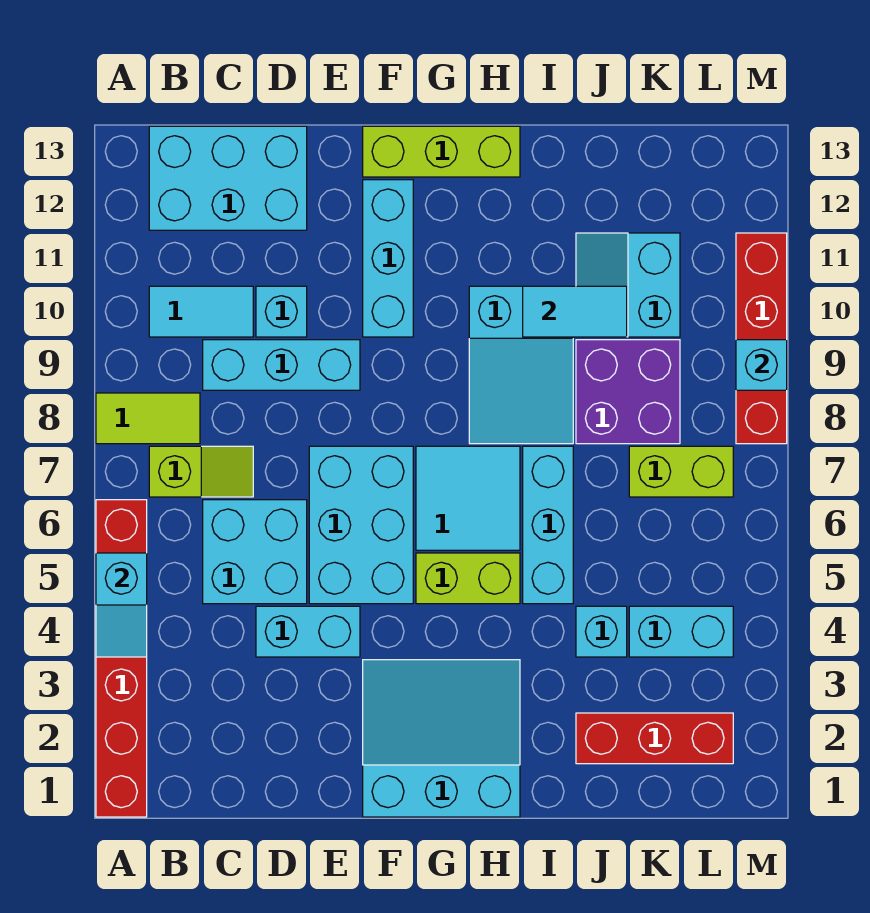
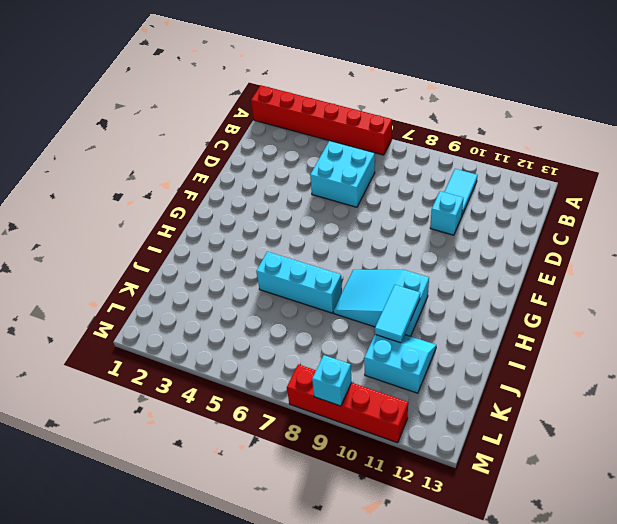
none -> lime 1x2 tile [96,393,200,444]
none -> lime 1x2 slope [149,446,253,497]
none -> cyan 2x3 brick [149,126,307,230]

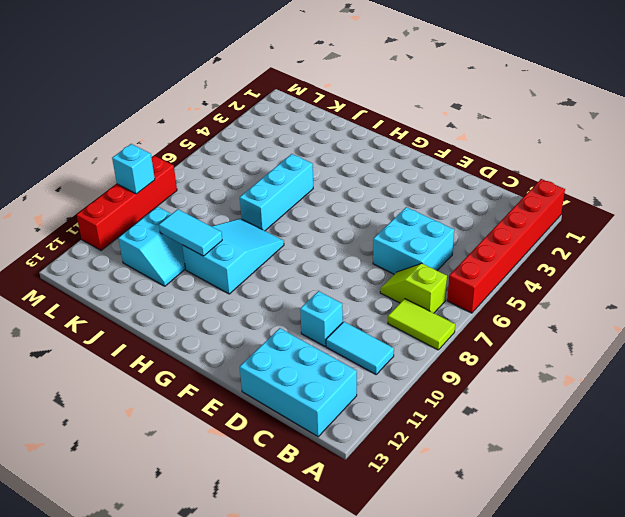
none -> cyan 1x3 brick [203,340,360,390]
none -> cyan 1x2 brick [256,606,360,657]
none -> cyan 2x3 brick [309,446,413,604]

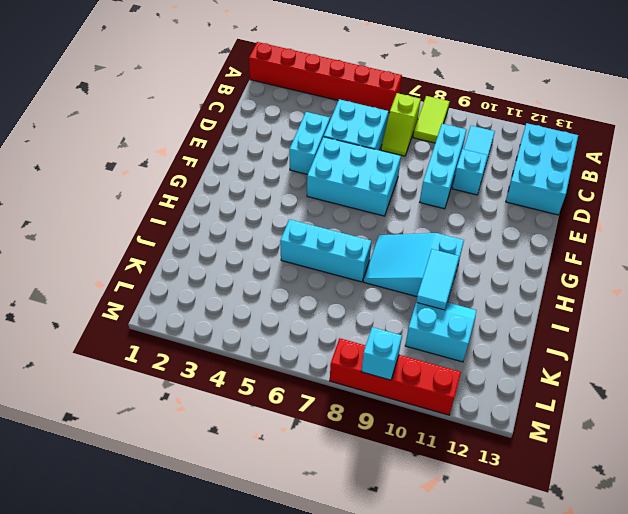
none -> cyan 3x3 slope [363,660,520,817]
none -> cyan 1x3 brick [363,180,413,337]
none -> lime 1x3 brick [363,126,520,177]

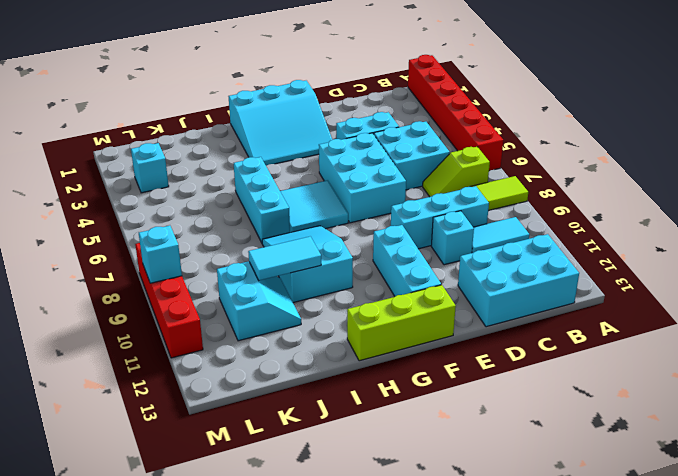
cyan 1x1 brick [131,143,169,193] -> cyan 1x1 brick moved to [576,606,627,657]
none -> lime 1x2 brick [416,553,520,604]
none -> red 1x3 brick [576,713,733,764]
none -> purple 2x2 brick [576,340,680,444]

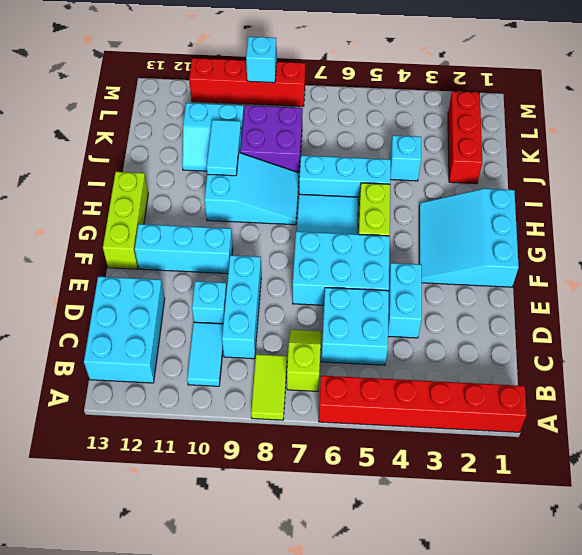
none -> cyan 1x2 brick [629,606,733,657]
none -> lime 1x2 brick [629,446,733,497]
none -> cyan 1x2 slope [96,553,147,657]

